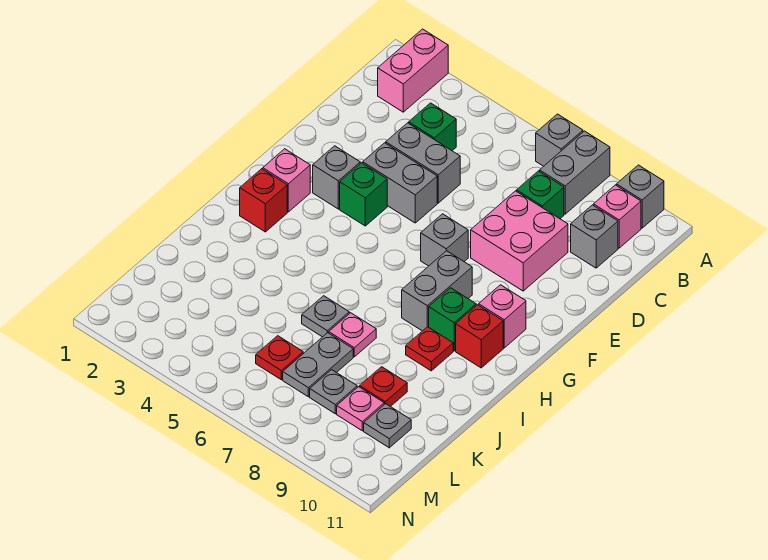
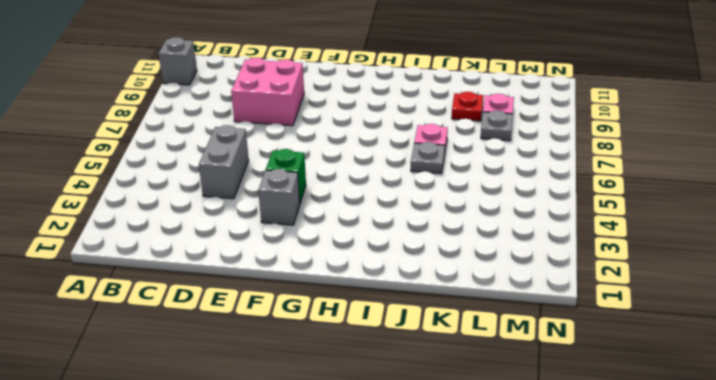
none -> pink 1x2 brick [378,29,448,112]
none -> grey 1x1 brick [536,114,583,166]
none -> grey 1x2 brick [540,131,610,214]

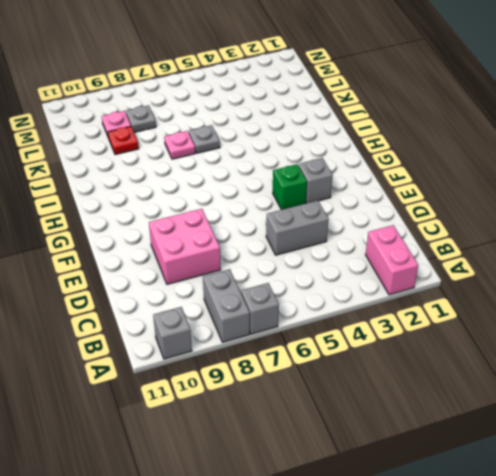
none -> pink 1x1 brick [594,185,641,248]
none -> green 1x1 brick [409,103,456,151]
none -> green 1x1 brick [517,171,564,219]

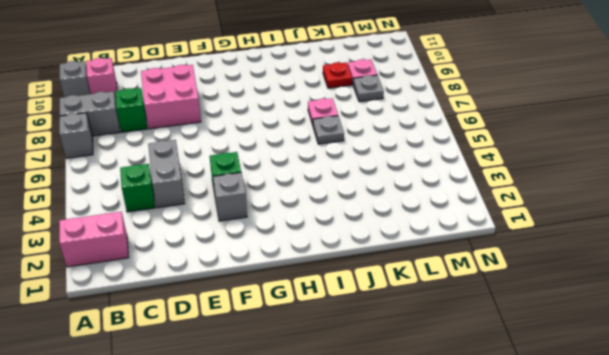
none -> grey 1x1 brick [571,205,618,268]
none -> grey 1x2 brick [363,143,437,223]
none -> grey 1x1 brick [421,214,468,266]

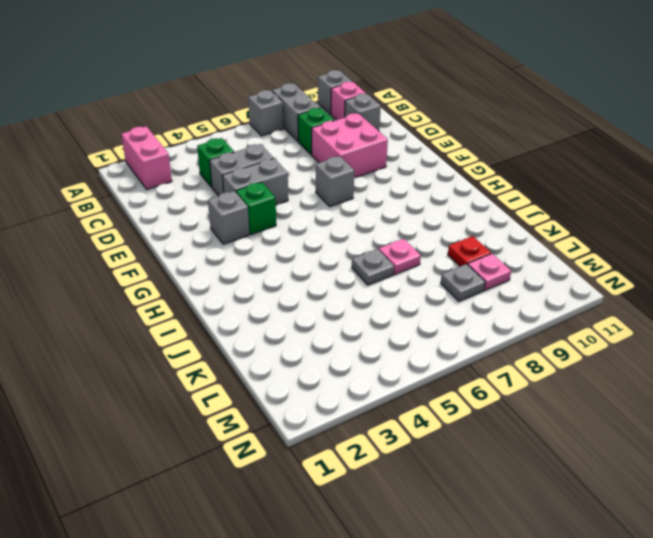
none -> pink 1x1 brick [263,149,310,212]
none -> grey 1x2 brick [402,251,472,331]
none -> pink 1x1 brick [479,285,526,348]

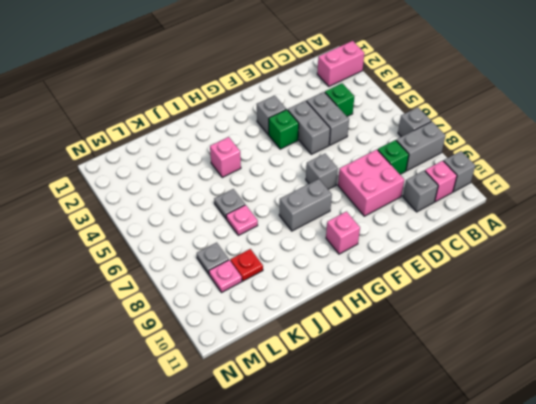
pink 1x1 brick [210,137,241,177] -> pink 1x1 brick moved to [263,149,310,212]
none -> red 1x1 brick [240,169,287,232]
none -> green 1x1 brick [429,288,476,351]
none -> red 1x1 brick [456,305,503,368]

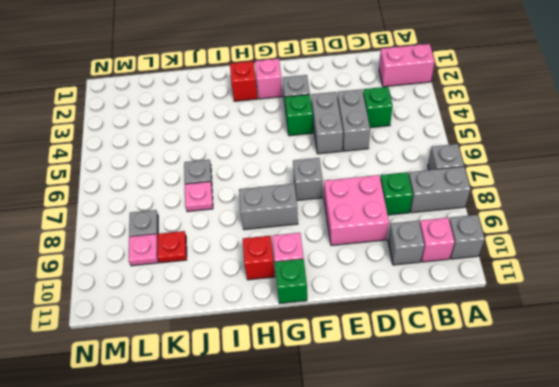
green 1x1 brick [275,259,307,304] -> green 1x1 brick moved to [429,288,476,351]
none -> red 1x1 plate [406,327,453,371]
none -> grey 1x2 plate [283,333,353,397]
none -> red 1x1 plate [256,336,303,380]

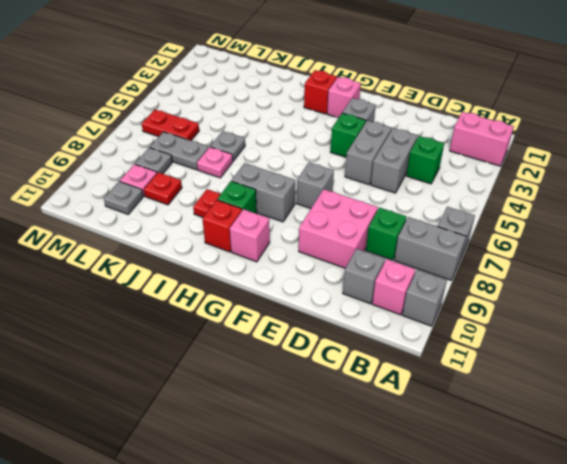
red 1x2 plate [142,110,199,141] -> red 1x1 plate [256,336,303,380]

